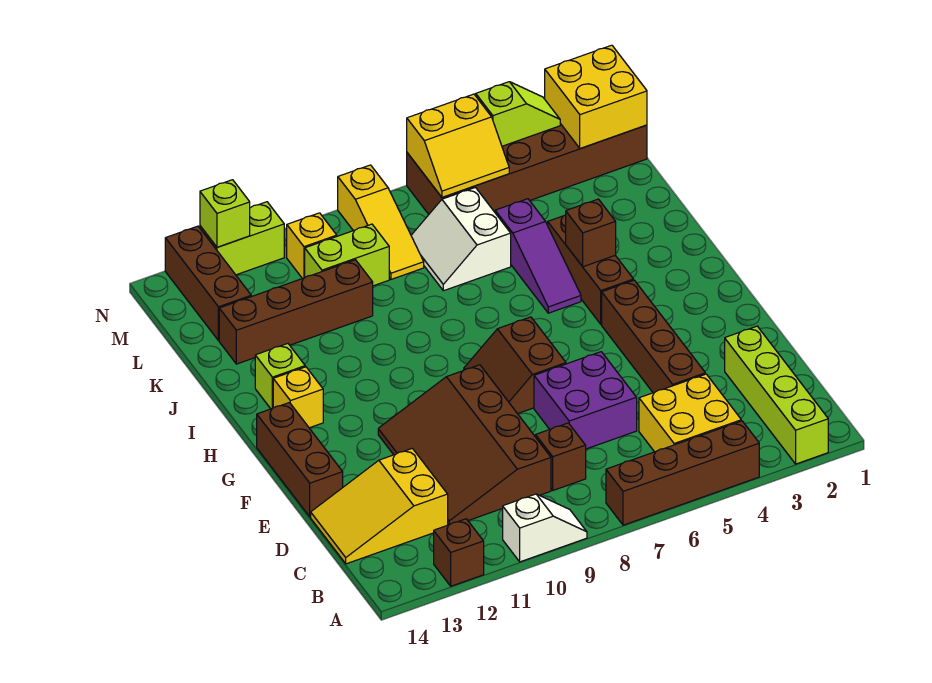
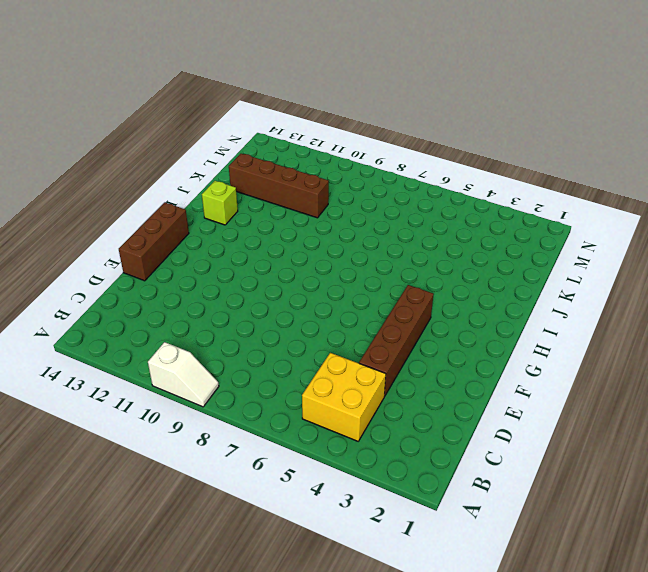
none -> lime 1x4 brick [725,326,828,464]
none -> brown 1x4 brick [606,421,759,525]
none -> brown 1x1 brick [434,519,484,586]

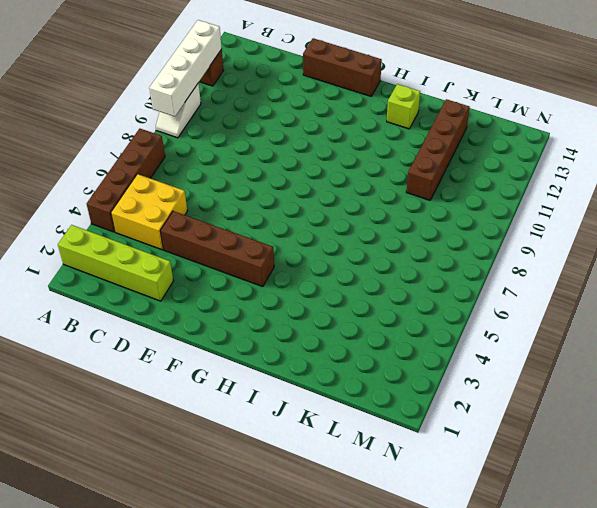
white 1x4 brick [149,20,222,117] -> none
none -> brown 1x1 brick [536,423,586,490]
none -> brown 3x4 slope [378,365,551,525]
none -> yellow 2x3 slope [311,448,448,564]

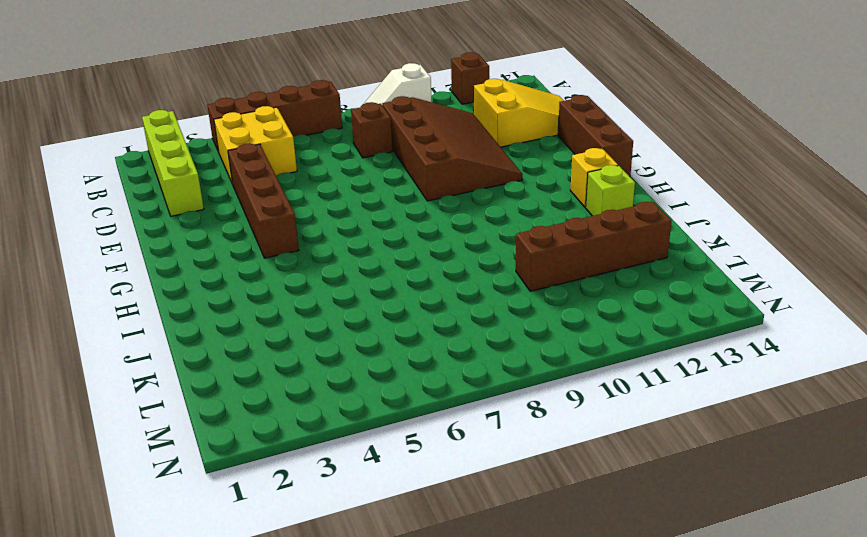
none -> purple 2x2 brick [534,352,637,449]
none -> brown 2x2 slope [464,317,566,414]
none -> brown 1x3 brick [548,215,634,324]

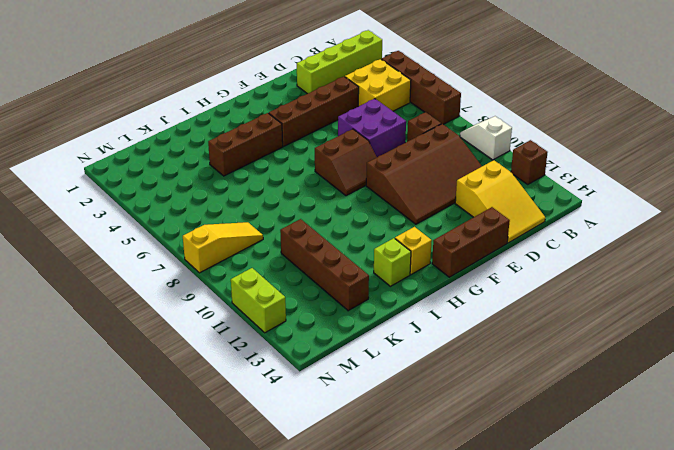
none -> purple 1x3 slope [495,199,581,313]
none -> white 2x2 slope [411,188,511,291]
none -> lime 1x2 brick [305,224,389,286]

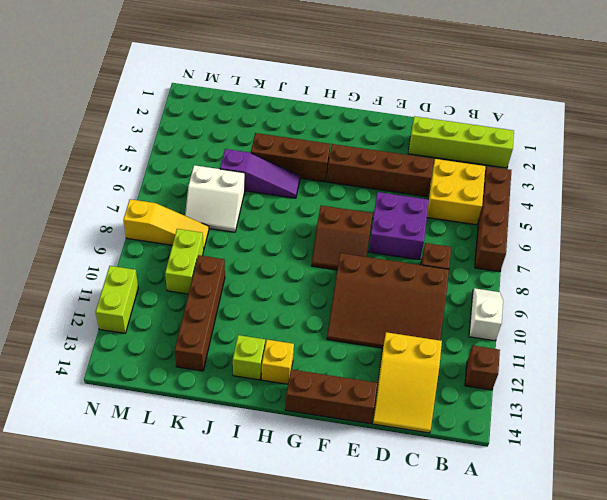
none -> brown 1x3 brick [165,226,251,341]
none -> brown 2x6 brick [407,124,647,214]
none -> yellow 1x1 brick [287,213,337,279]

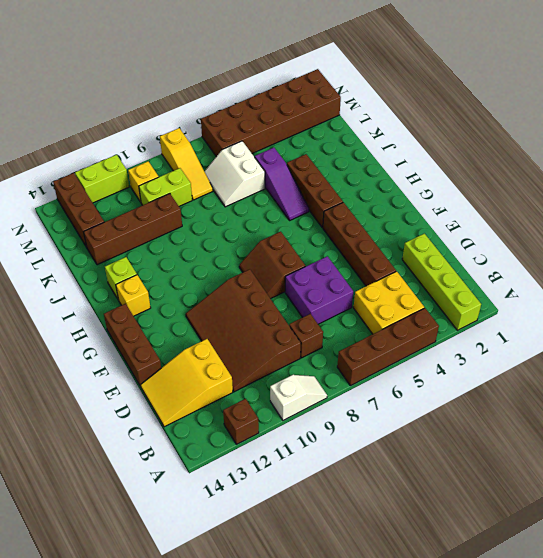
none -> brown 1x1 brick [566,199,616,267]
none -> yellow 2x2 brick [545,45,647,149]
none -> yellow 2x2 slope [407,94,509,197]

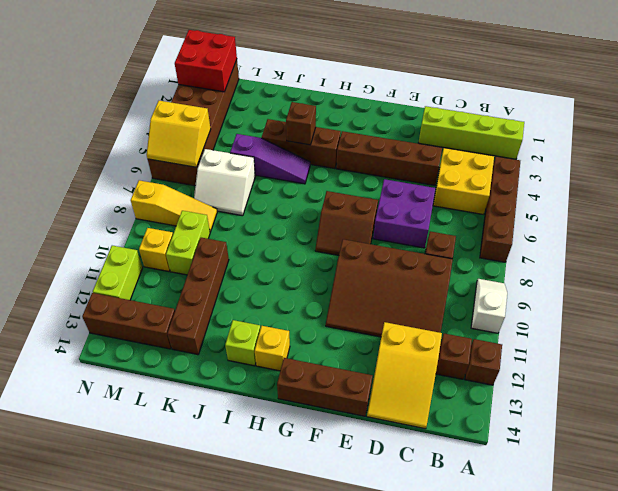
brown 1x1 brick [436,334,472,379] -> none
red 2x2 brick [175,30,237,92] -> yellow 2x2 brick [545,45,647,149]
yellow 2x2 slope [147,101,211,167] -> yellow 2x2 slope turned to [407,94,509,197]
none -> lime 1x2 slope [476,82,560,146]
none -> lime 1x1 brick [200,180,250,247]

